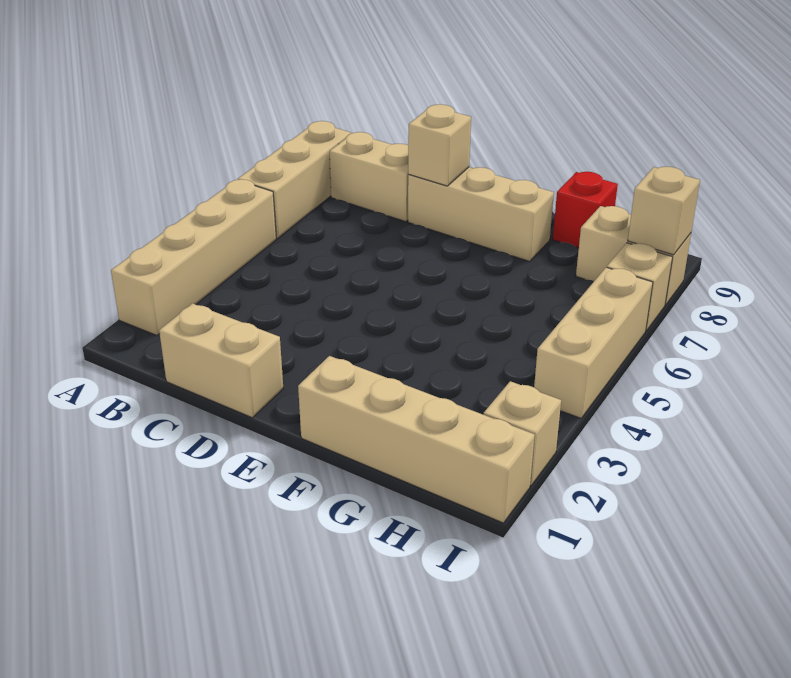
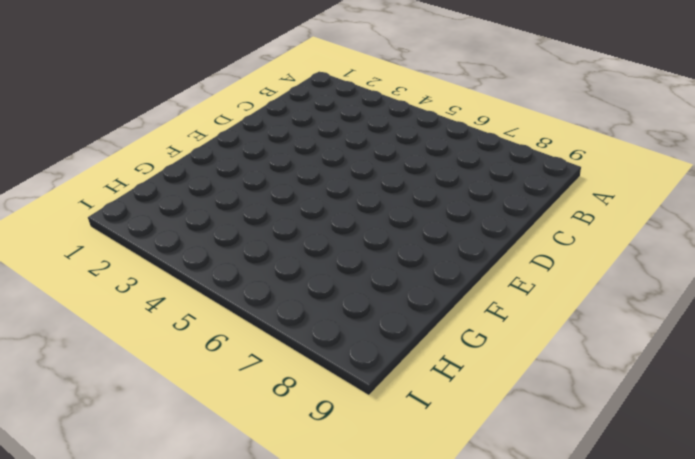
none -> tan 1x4 brick [111,179,276,335]
none -> tan 1x3 brick [238,121,351,239]
none -> tan 1x2 brick [330,132,409,222]

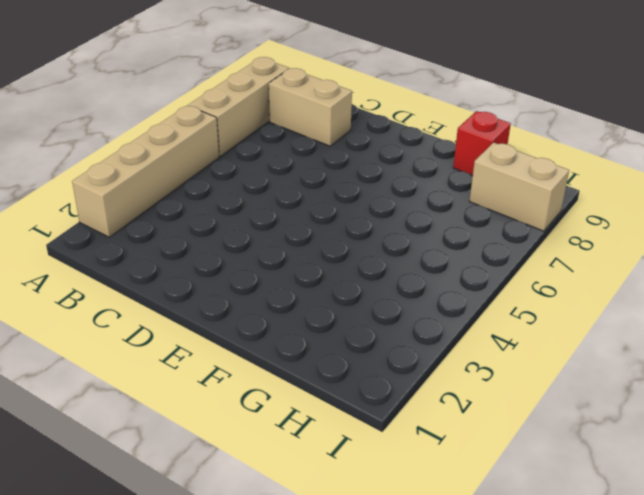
none -> tan 1x2 brick [159,303,283,418]
none -> tan 1x3 brick [408,167,554,262]
none -> tan 1x4 brick [298,356,535,523]

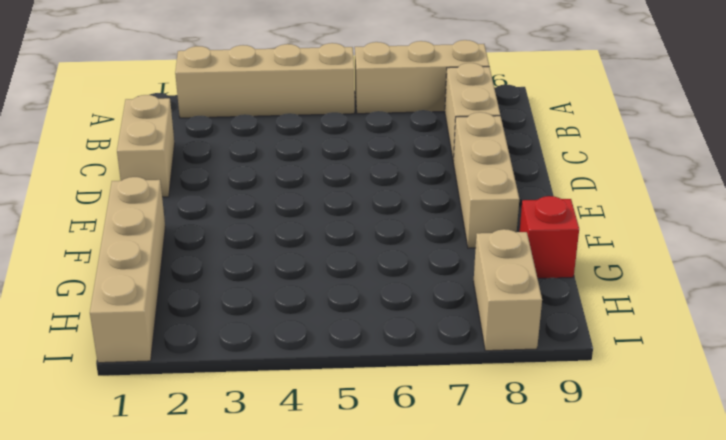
none -> tan 1x1 brick [484,381,561,486]
none -> tan 1x3 brick [534,267,653,418]
none -> tan 1x1 brick [607,243,673,331]

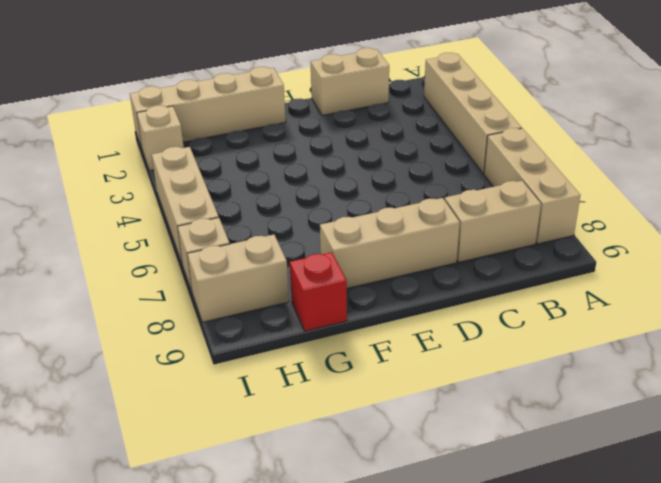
none -> tan 1x1 brick [408,104,471,186]
none -> tan 1x1 brick [628,167,700,255]

